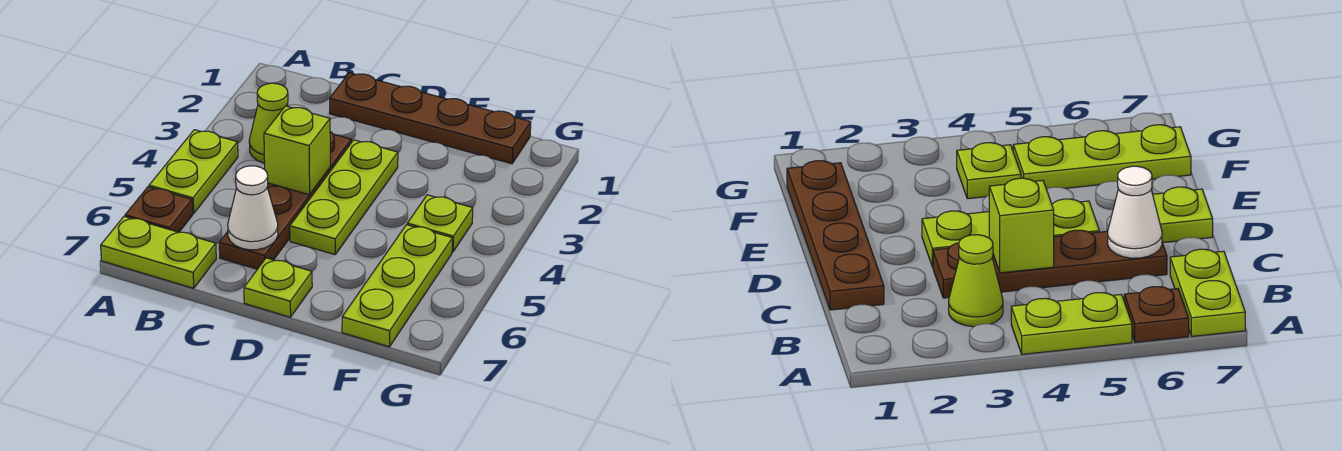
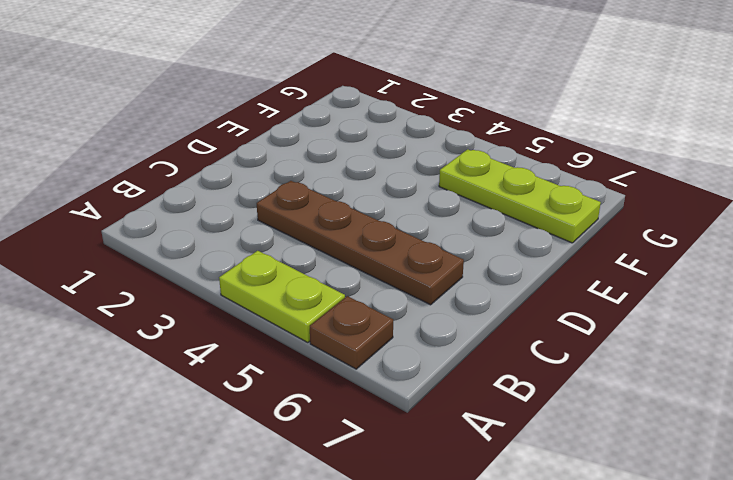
none -> lime 1x2 plate [101,216,216,288]
none -> lime 1x1 cone [249,83,288,163]
none -> brown 1x4 plate [330,73,531,164]

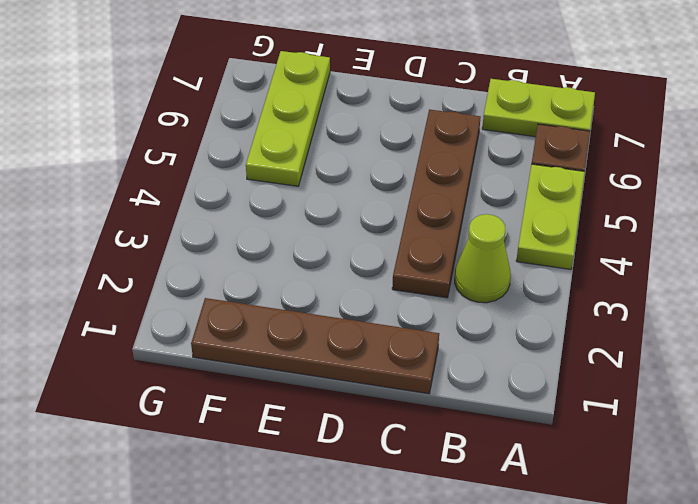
none -> lime 1x3 plate [290,140,398,255]
none -> lime 1x1 plate [244,258,312,317]
none -> lime 1x1 plate [407,195,473,252]

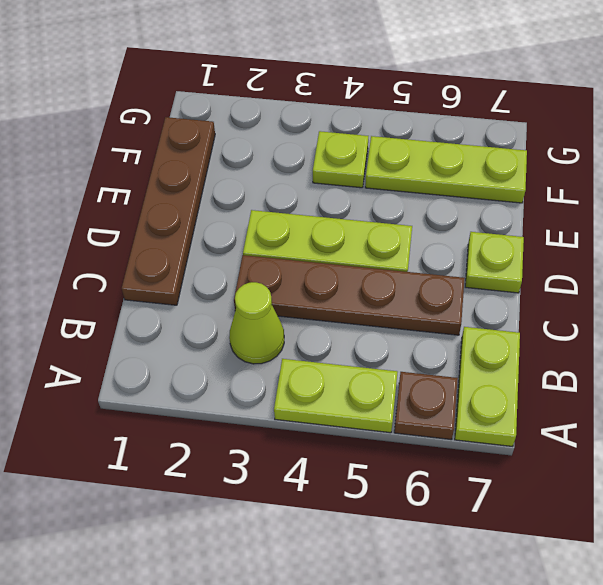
none -> lime 1x1 brick [264,106,330,195]
none -> white 1x1 cone [228,166,278,250]

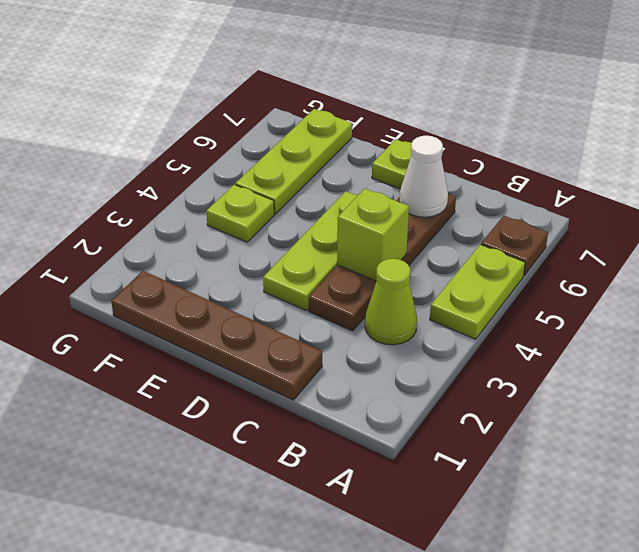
none -> lime 1x2 plate [101,216,216,288]

